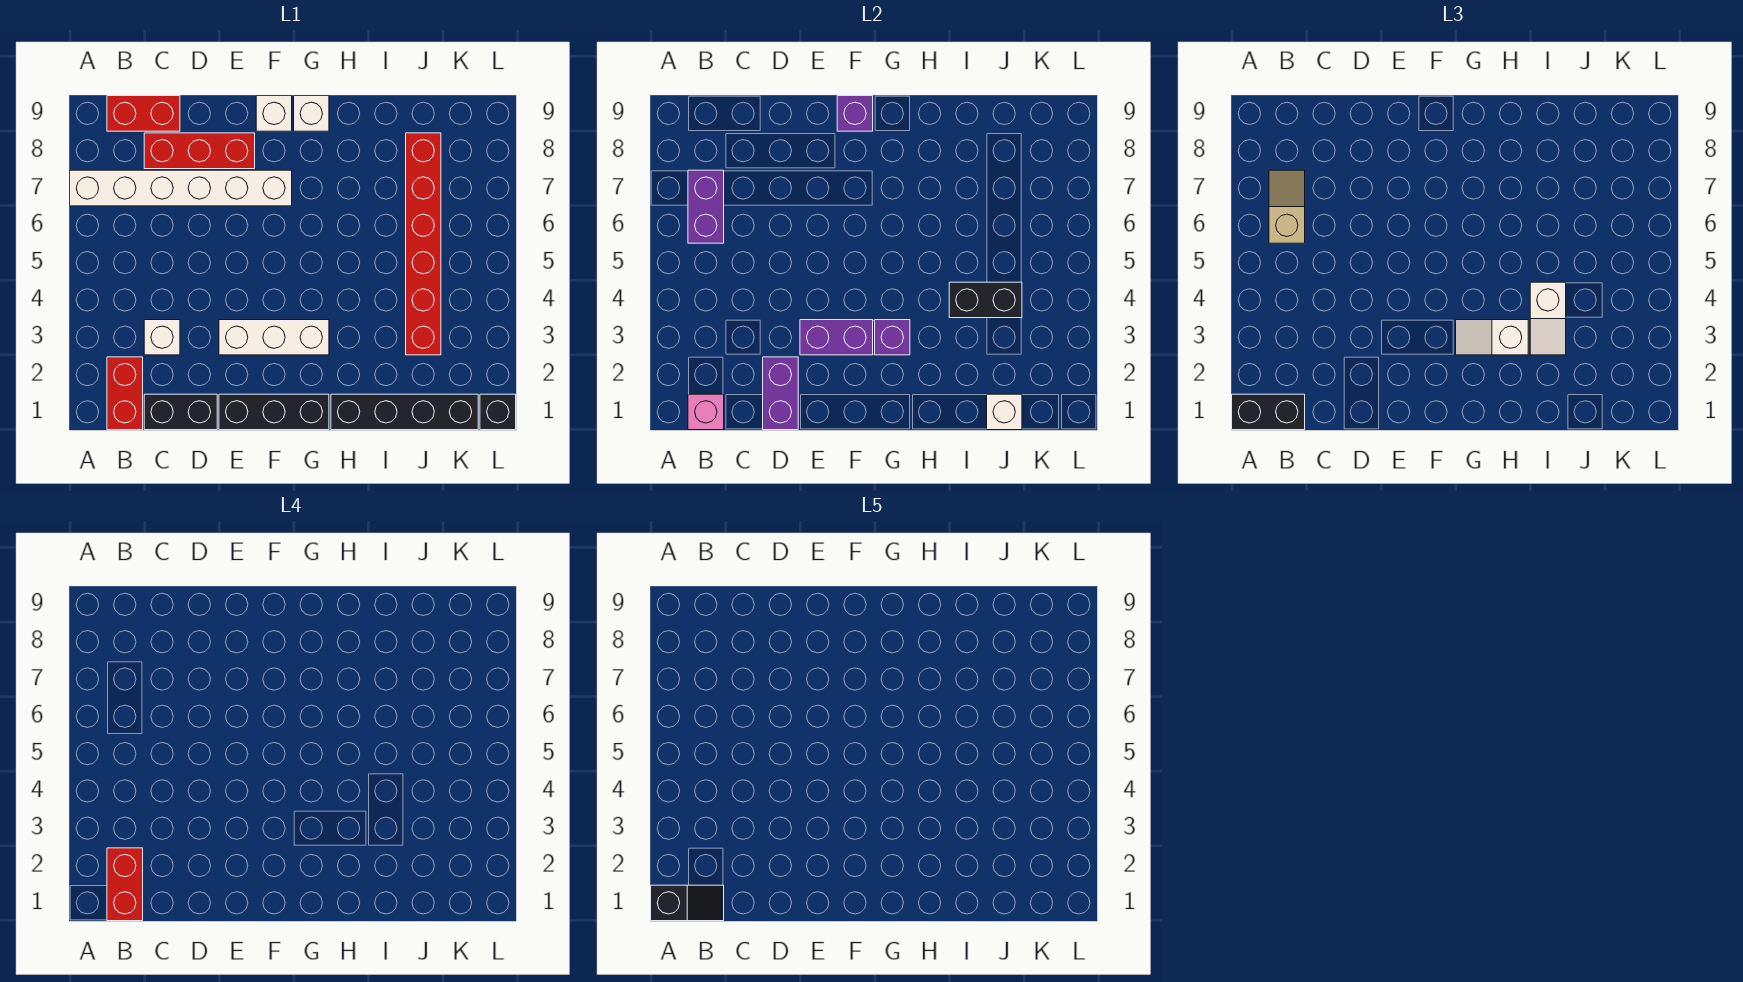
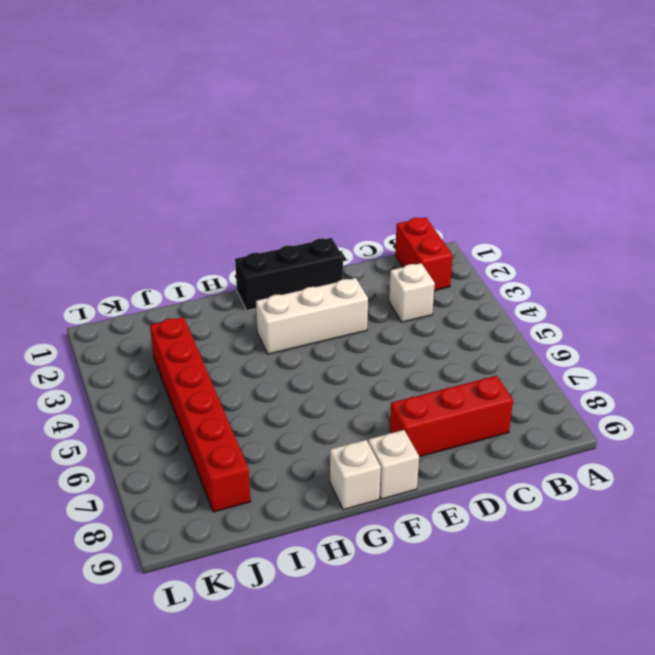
none -> white 1x6 brick [70,170,292,206]
none -> red 1x2 brick [107,96,180,131]
none -> black 1x2 brick [144,394,217,430]

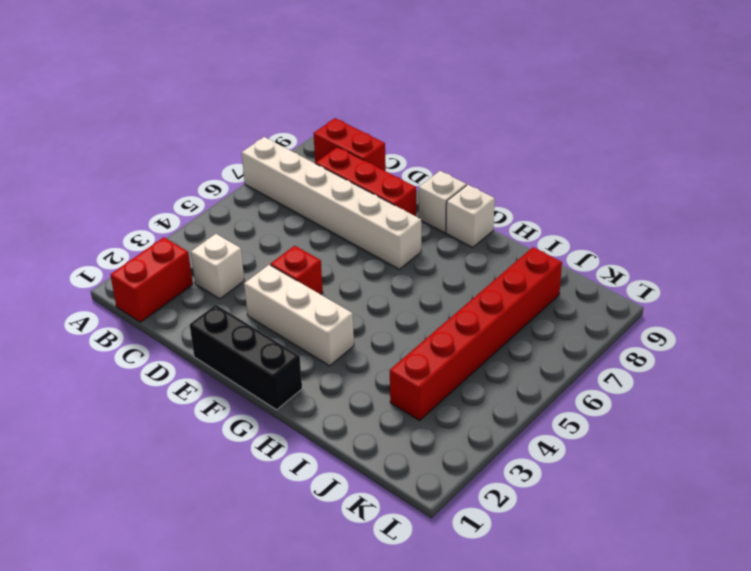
red 1x1 brick [270,246,323,294] -> none
none -> black 1x2 brick [144,394,217,430]
none -> black 1x4 brick [331,394,478,430]
none -> black 1x1 brick [480,394,516,430]

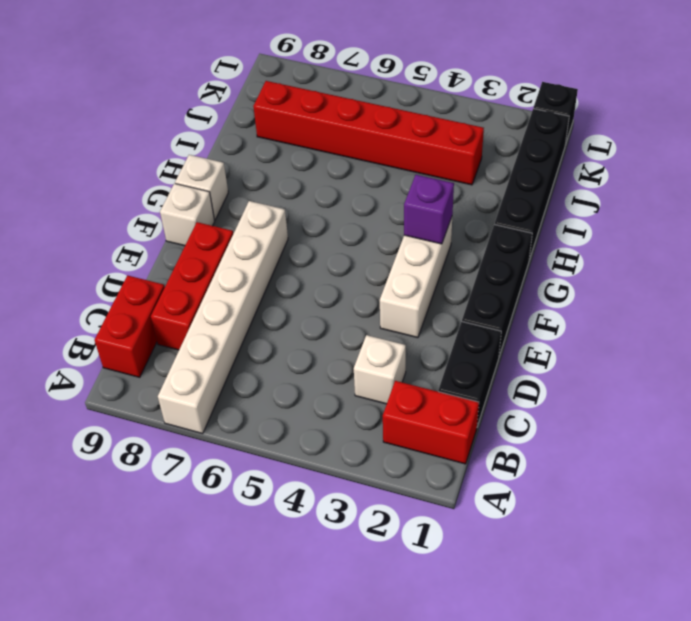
none -> pink 1x1 brick [688,394,724,430]
none -> purple 1x2 brick [688,170,724,243]
none -> purple 1x2 brick [763,357,798,430]

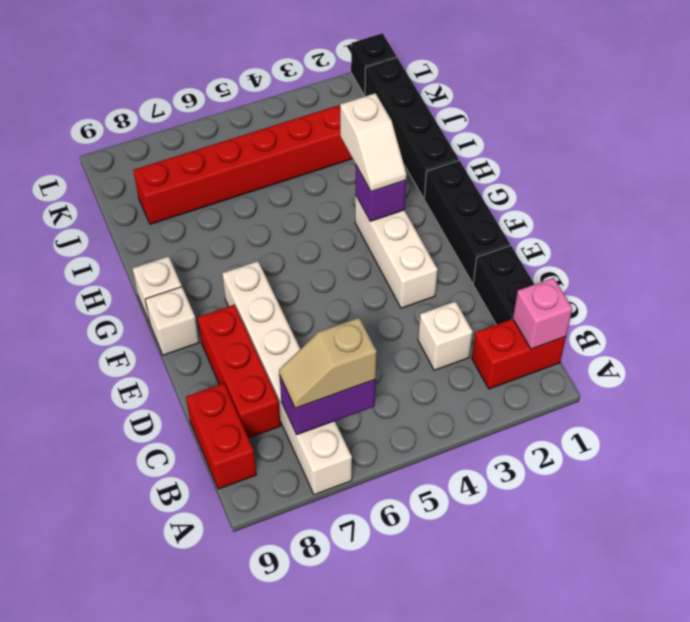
none -> purple 1x2 brick [763,357,798,430]
none -> purple 1x2 brick [800,320,873,355]
none -> purple 1x1 brick [837,96,873,131]

